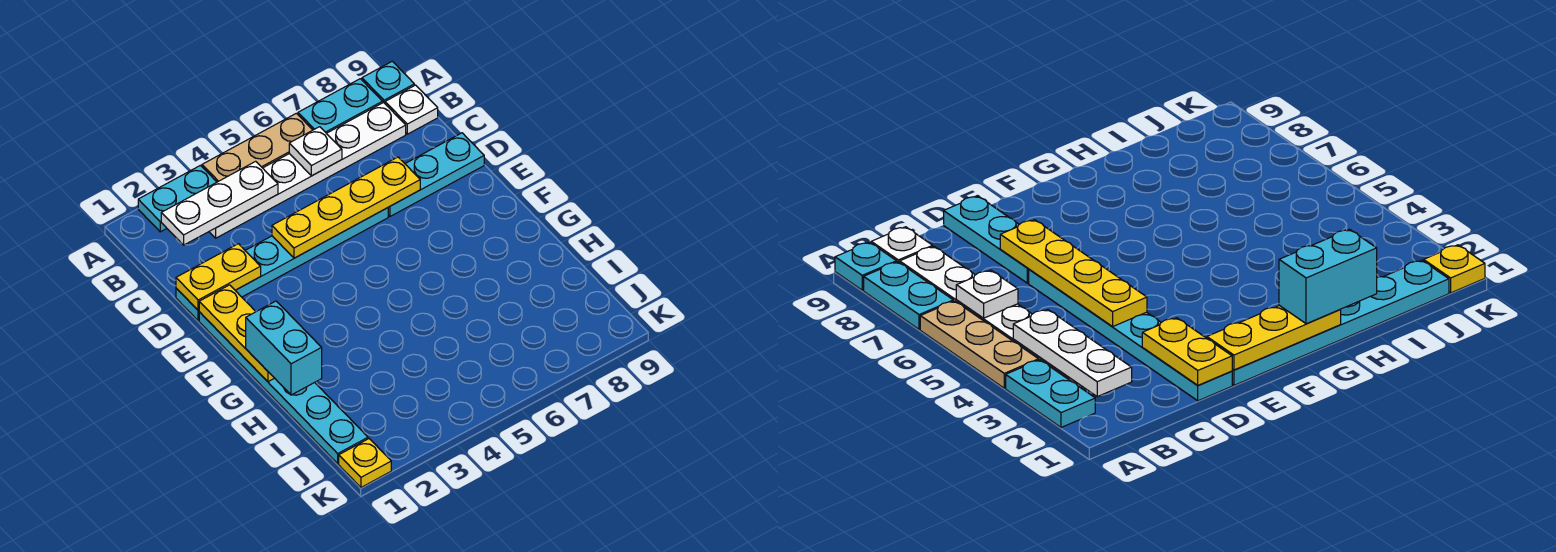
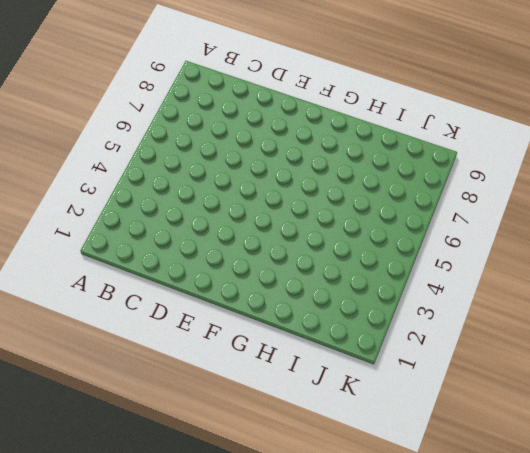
none -> cyan 1x2 plate [138,165,217,232]
none -> tan 1x3 plate [202,113,312,182]
none -> cyan 1x2 plate [298,79,383,133]

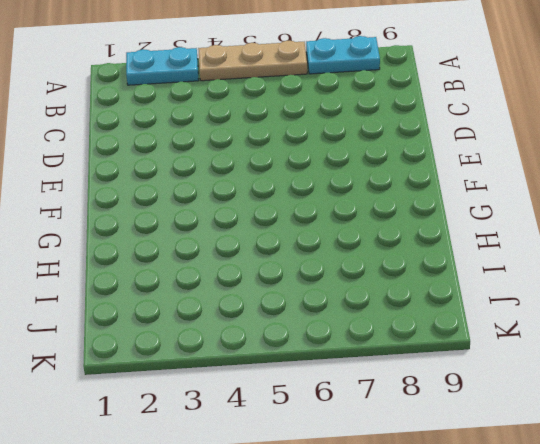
none -> cyan 1x1 plate [362,61,414,103]
none -> white 1x6 plate [209,103,406,238]
none -> white 1x1 plate [385,85,438,134]

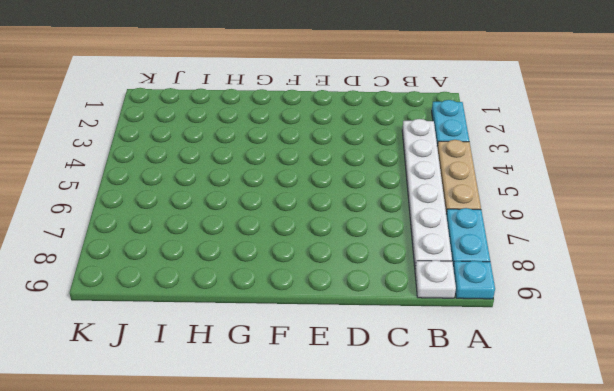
none -> cyan 1x6 plate [176,208,388,321]
none -> cyan 1x3 plate [388,133,484,216]
none -> cyan 1x6 plate [199,312,368,464]

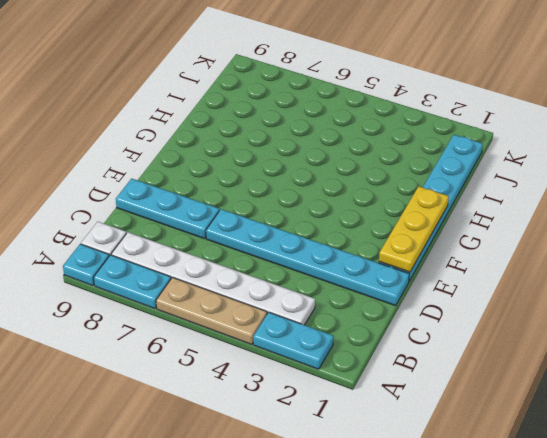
none -> yellow 1x1 plate [339,439,391,487]
none -> white 1x3 plate [161,161,278,245]
none -> white 1x1 plate [289,127,342,176]

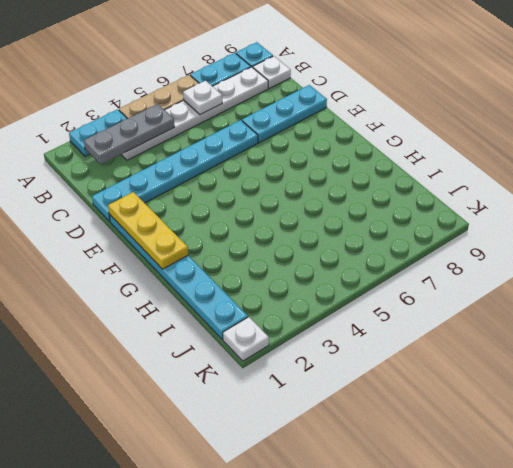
grey 1x3 plate [84,104,175,164] -> white 1x3 plate [161,161,278,245]
white 1x1 plate [223,317,269,361] -> yellow 1x1 plate [339,439,391,487]
none -> yellow 1x2 plate [176,244,261,310]
none -> yellow 1x4 plate [272,157,420,258]
none -> cyan 1x2 brick [246,301,322,395]

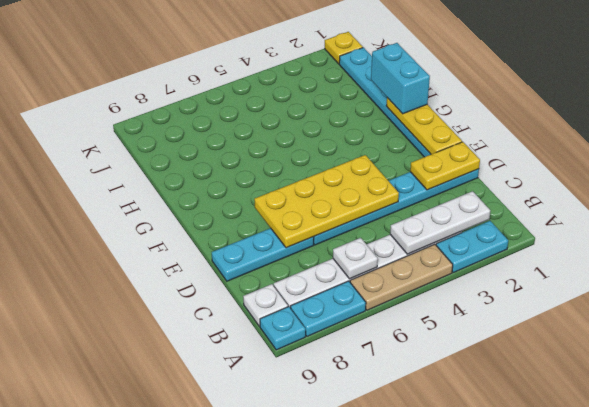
yellow 2x4 plate [254,155,399,248] -> yellow 1x4 plate [272,157,420,258]

